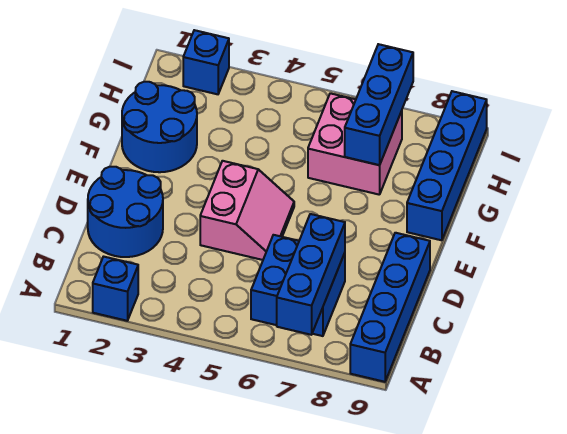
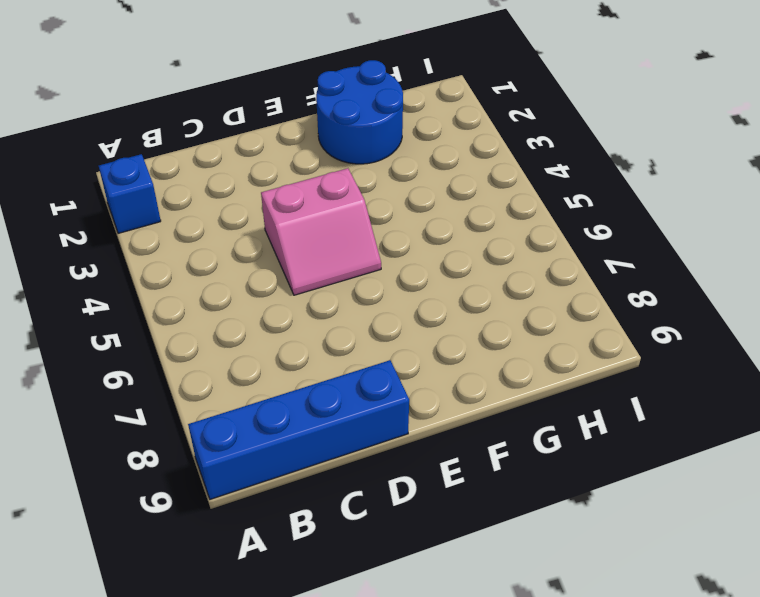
none -> blue 2x2 brick [251,235,345,336]
none -> blue 2x2 round brick [88,167,163,257]

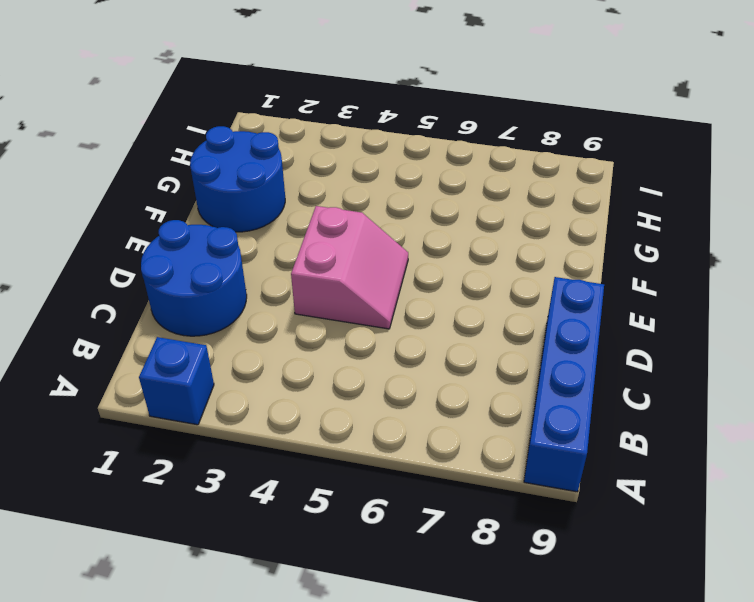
none -> blue 2x2 brick [251,235,345,336]
none -> blue 1x4 brick [407,91,487,240]

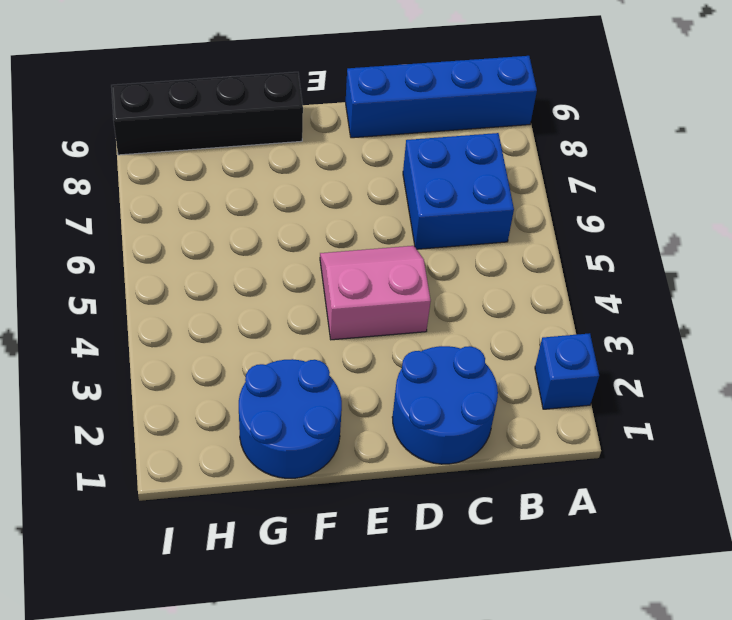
black 1x4 brick [111,72,303,155] -> blue 1x4 brick [407,91,487,240]
none -> pink 2x2 brick [308,93,402,195]
none -> blue 1x1 brick [183,30,229,94]

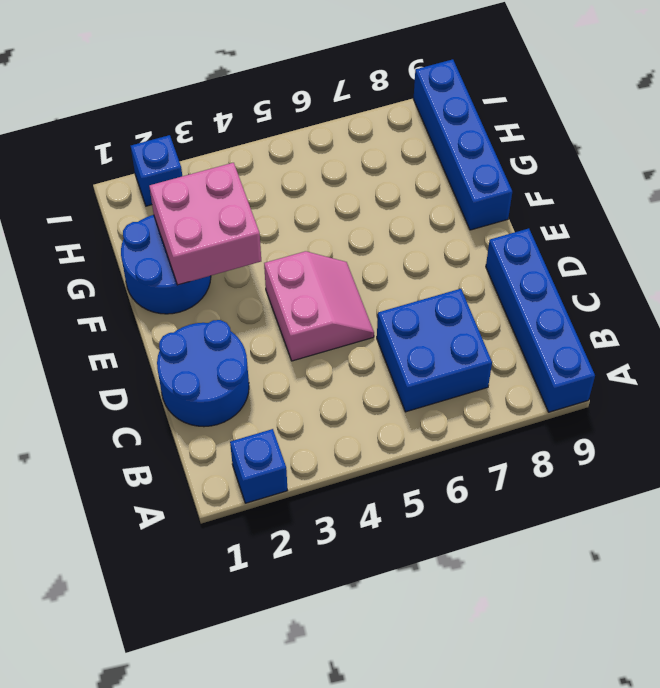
pink 2x2 brick [149,163,261,285] -> pink 2x2 brick moved to [308,93,402,195]
none -> blue 1x3 brick [277,214,345,335]
none -> blue 1x3 brick [345,44,413,165]

